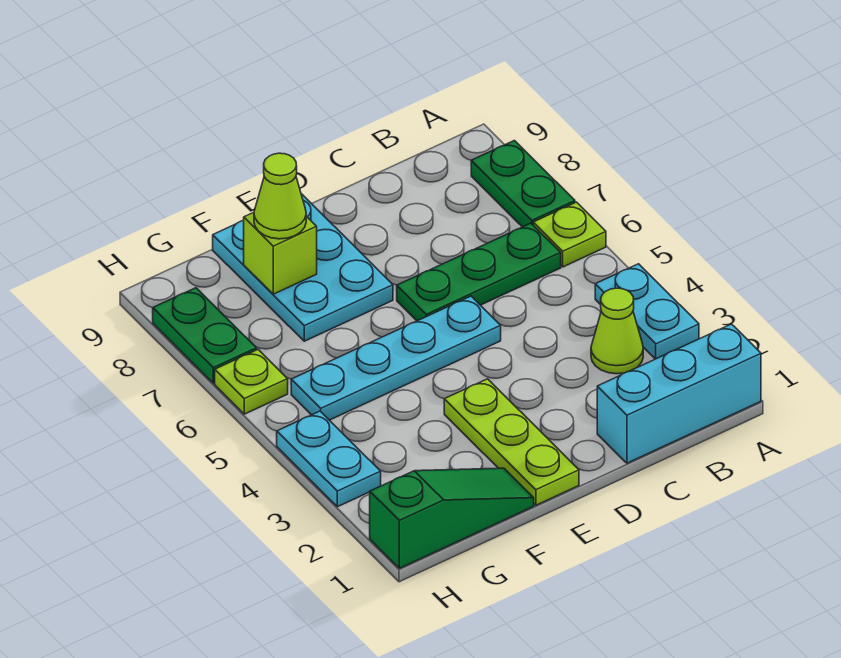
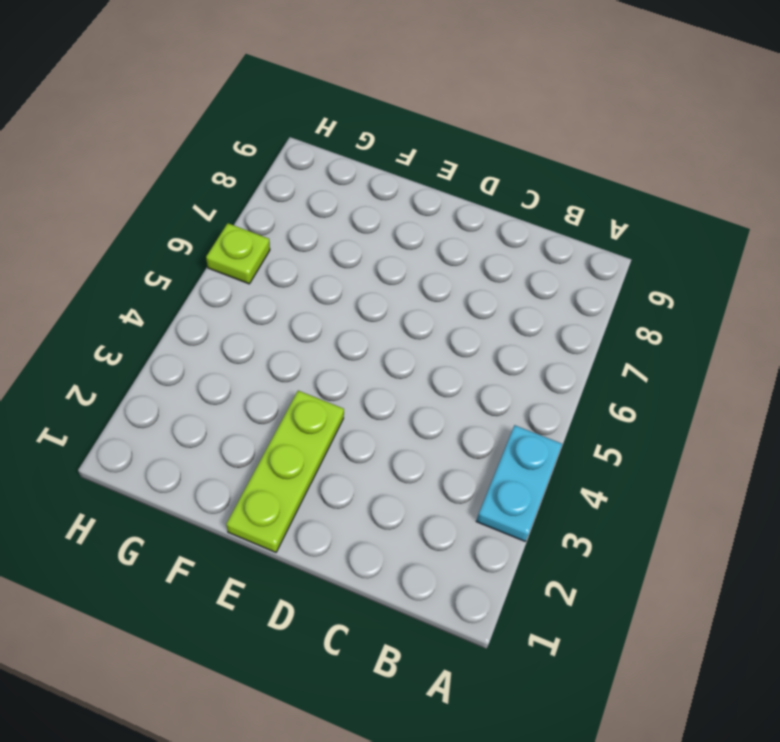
none -> cyan 1x3 brick [597,324,761,463]
none -> lime 1x1 plate [533,202,606,267]
none -> green 1x2 plate [471,141,575,227]

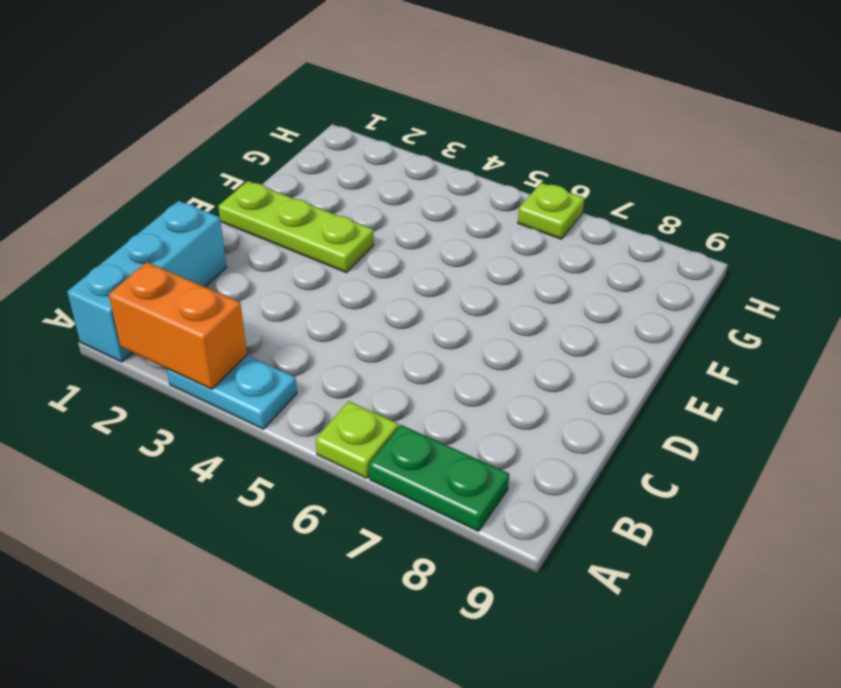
orange 1x2 brick [109,262,247,389] -> none
none -> lime 1x1 cone [591,288,643,374]
none -> green 1x3 plate [397,223,561,321]
none -> cyan 1x4 plate [291,296,501,420]

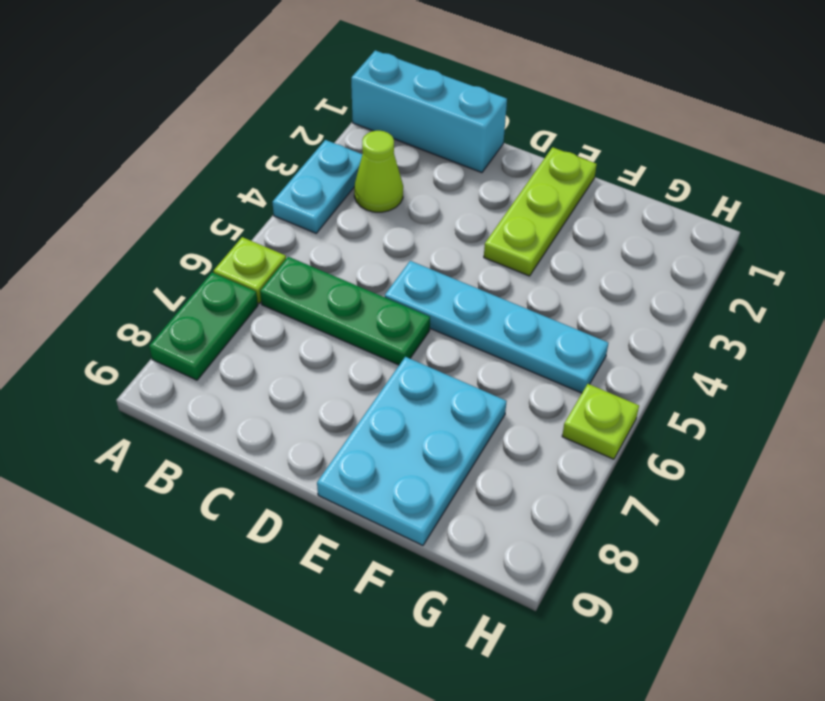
none -> green 1x3 slope [370,468,534,568]
none -> cyan 1x2 plate [277,411,381,507]
none -> green 1x2 plate [153,288,257,383]

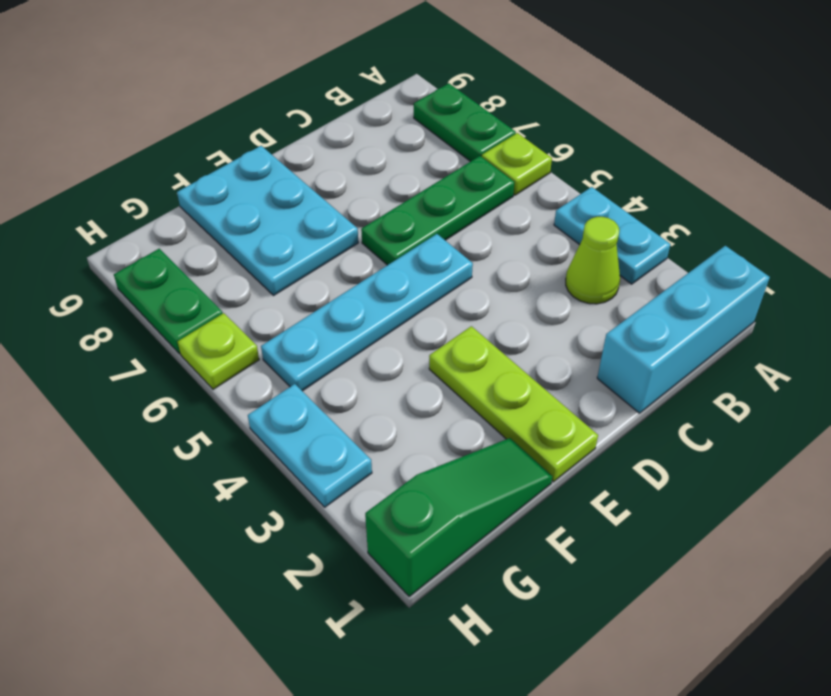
none -> lime 1x1 brick [244,212,317,294]
none -> lime 1x1 cone [254,153,306,239]

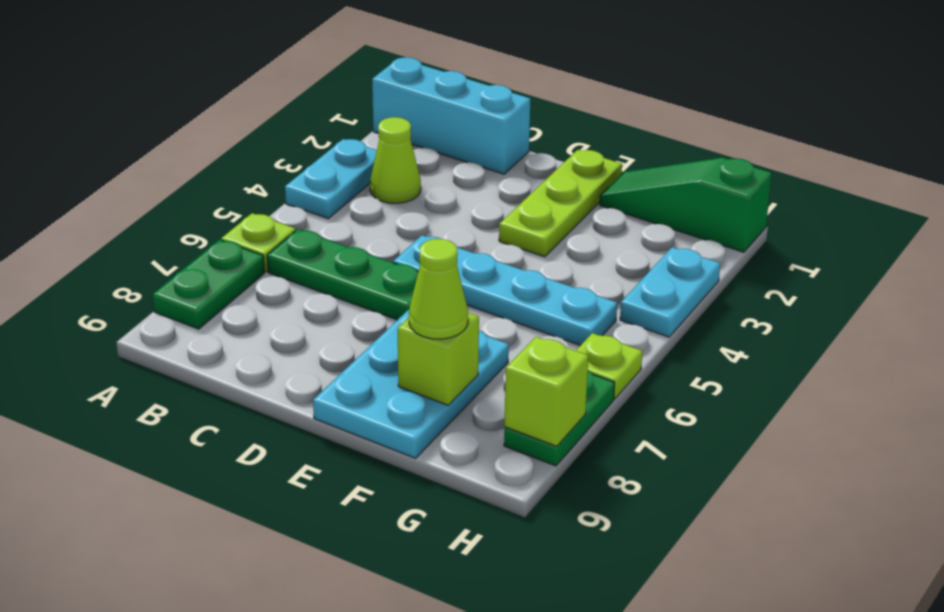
lime 1x1 brick [505,337,588,446] -> none

